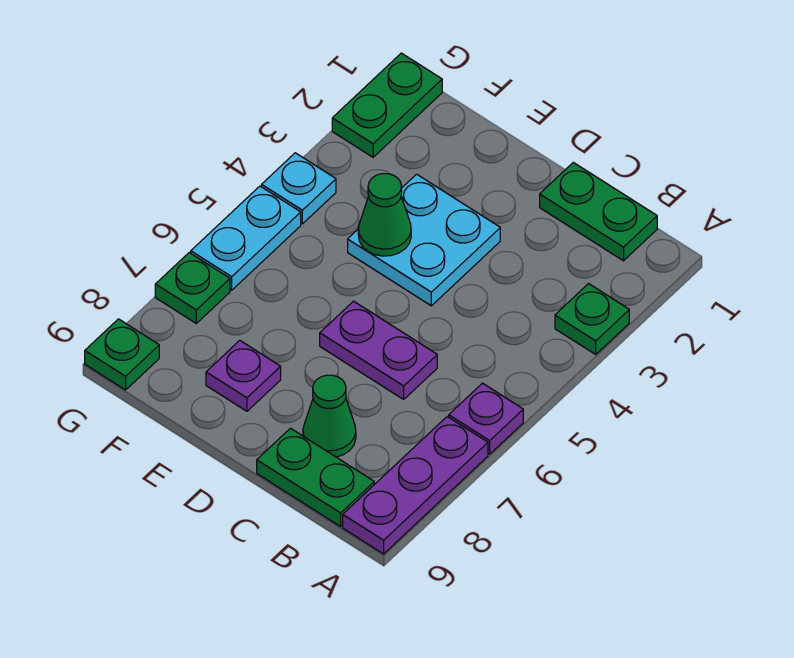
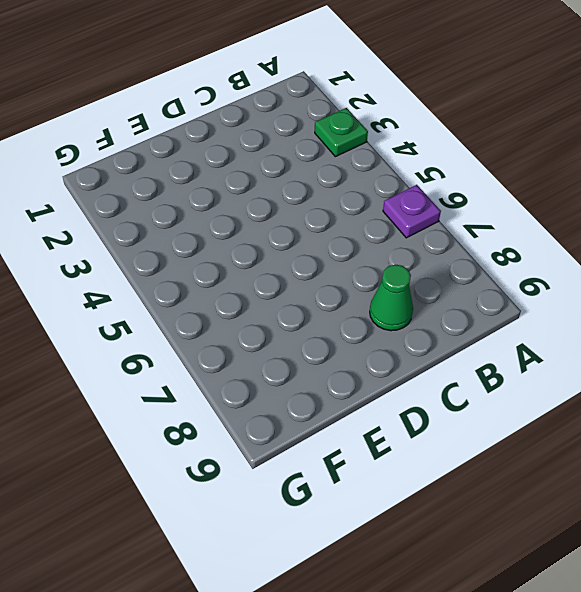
none -> purple 1x3 plate [343,417,488,554]
none -> green 1x2 plate [540,162,657,261]
none -> green 1x2 plate [257,428,374,526]

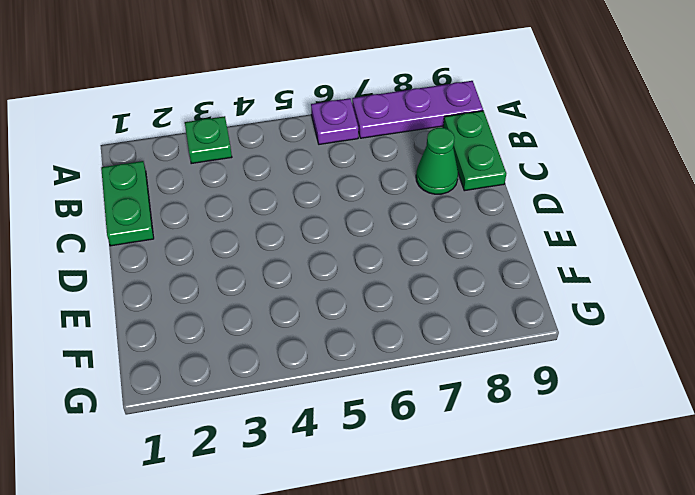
none -> purple 1x2 plate [320,301,437,399]
none -> cyan 2x2 plate [348,174,500,306]
none -> purple 1x1 plate [206,341,281,411]

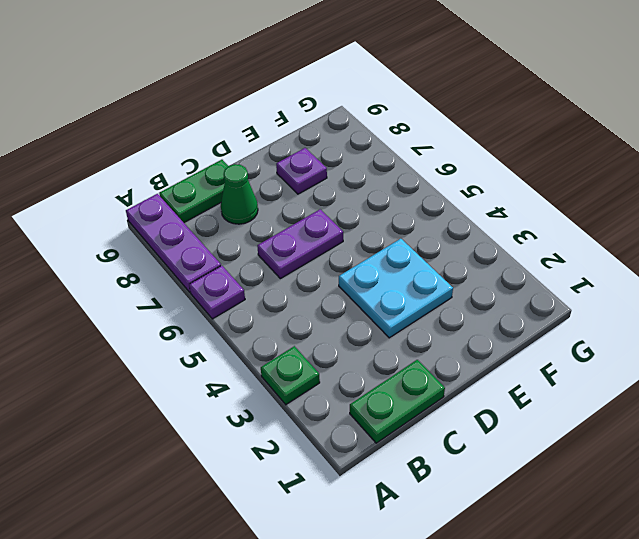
none -> green 1x2 plate [332,53,442,157]
none -> cyan 1x1 plate [262,153,336,224]
none -> cyan 1x2 plate [191,186,301,290]

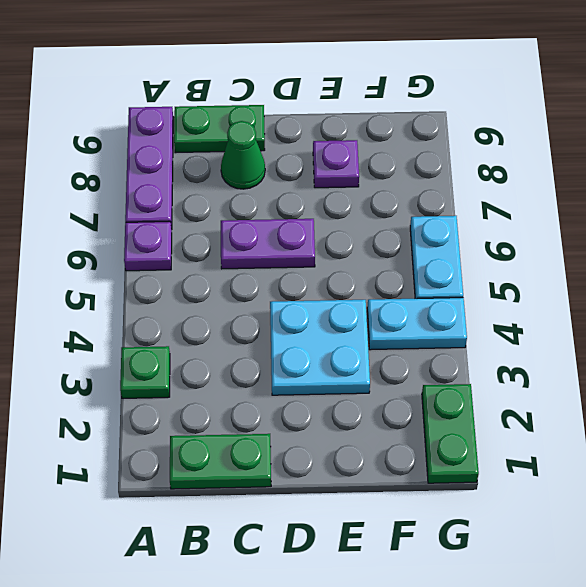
cyan 1x2 plate [367,298,467,350] -> cyan 1x1 plate [262,153,336,224]
none -> green 1x1 plate [155,253,230,323]
none -> green 1x1 plate [85,319,159,390]
none -> green 1x1 cone [358,174,411,256]

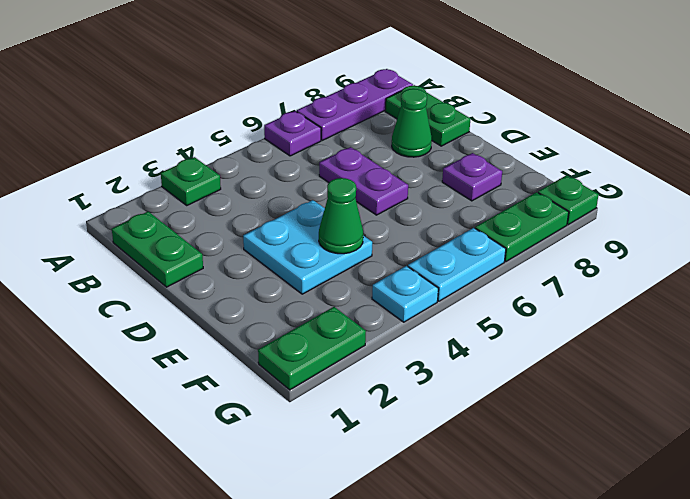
green 1x2 plate [475,192,569,262] -> green 1x1 plate [155,253,230,323]

